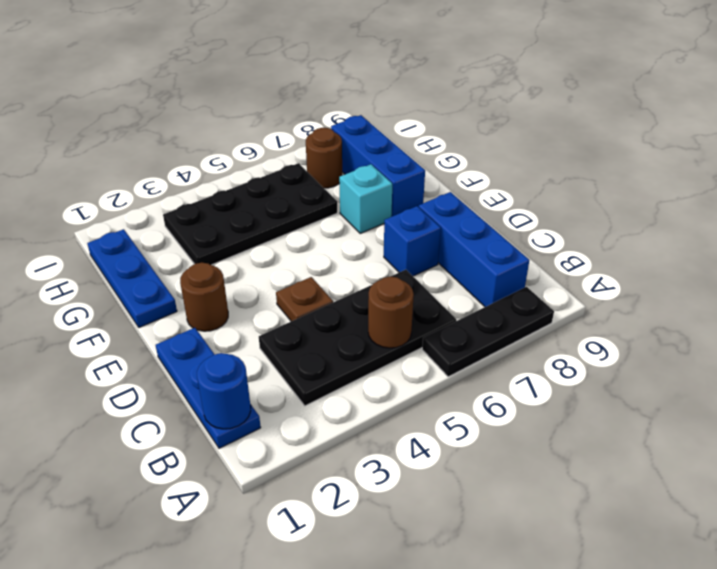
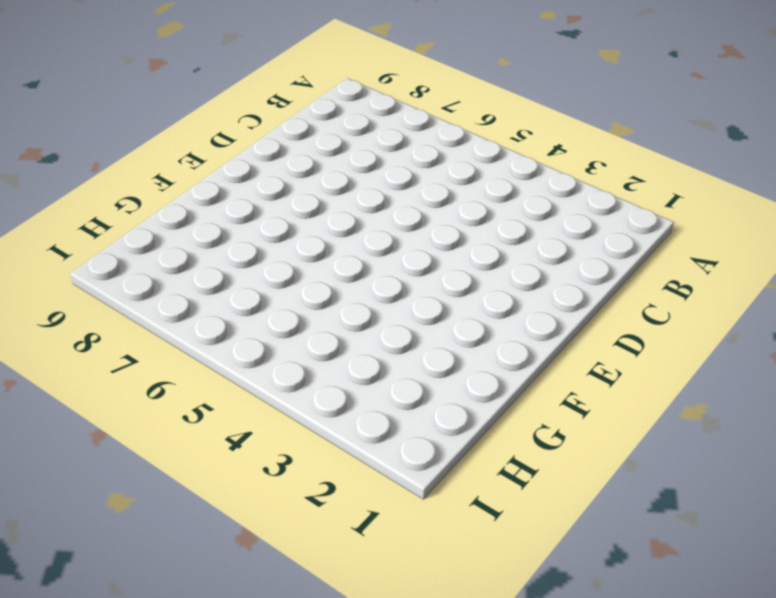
none -> black 1x3 plate [422,287,554,377]
none -> blue 1x3 plate [156,328,261,448]
none -> black 2x4 plate [259,270,456,406]

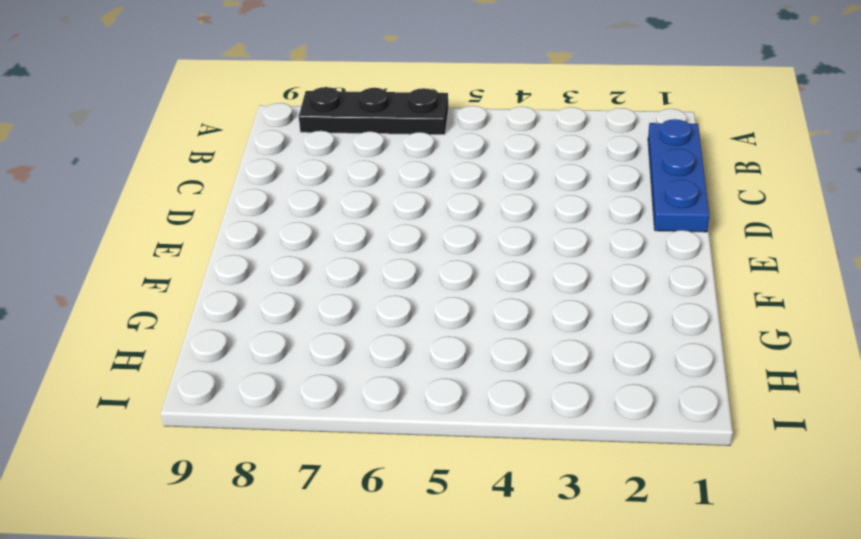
none -> black 2x4 plate [259,270,456,406]
none -> blue 1x3 brick [419,192,529,307]
none -> brown 1x1 plate [276,277,333,321]

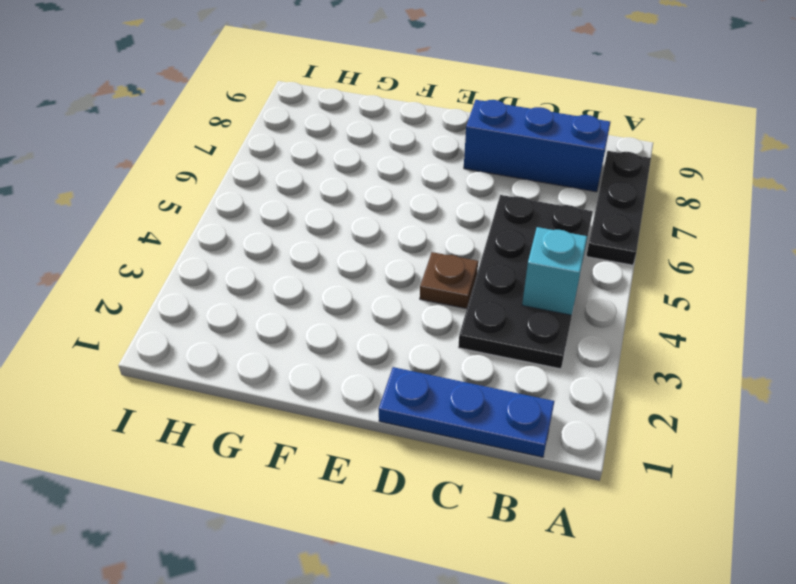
cyan 1x1 brick [522,227,587,315] -> cyan 1x1 brick moved to [339,164,392,233]
none -> blue 1x1 brick [384,206,441,276]
none -> brown 1x1 round brick [180,262,228,331]
none -> blue 1x3 plate [87,229,177,328]

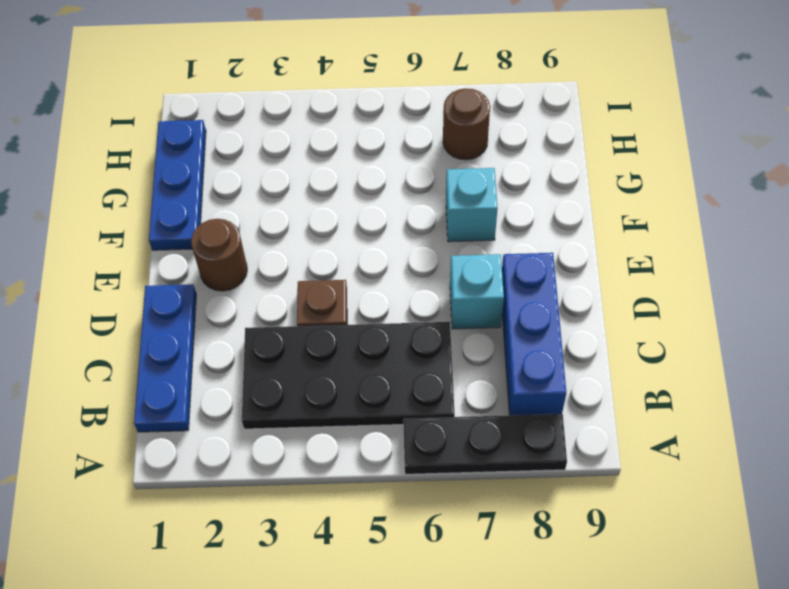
cyan 1x1 brick [450,254,504,329] -> blue 1x1 brick [384,206,441,276]
none -> blue 1x3 brick [331,115,425,217]
none -> black 2x4 plate [163,163,337,265]
none -> blue 1x1 round brick [197,353,251,429]

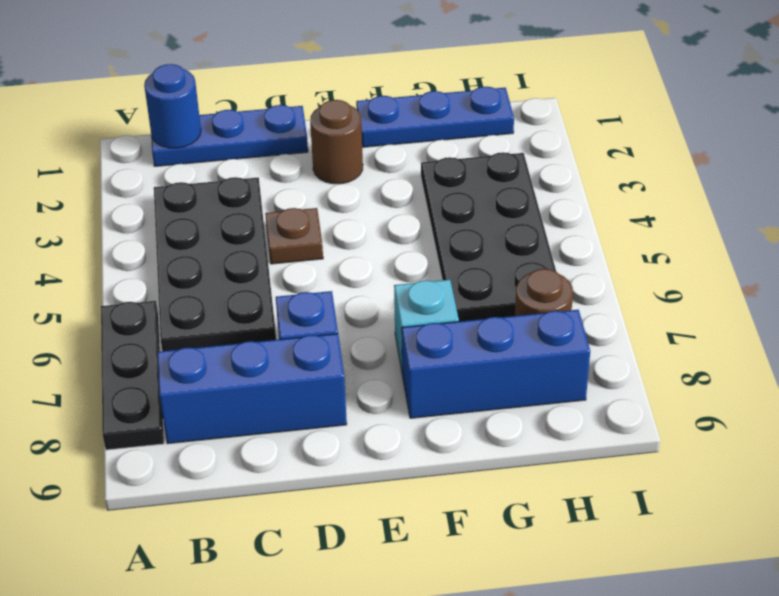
none -> brown 1x1 round brick [368,276,414,348]

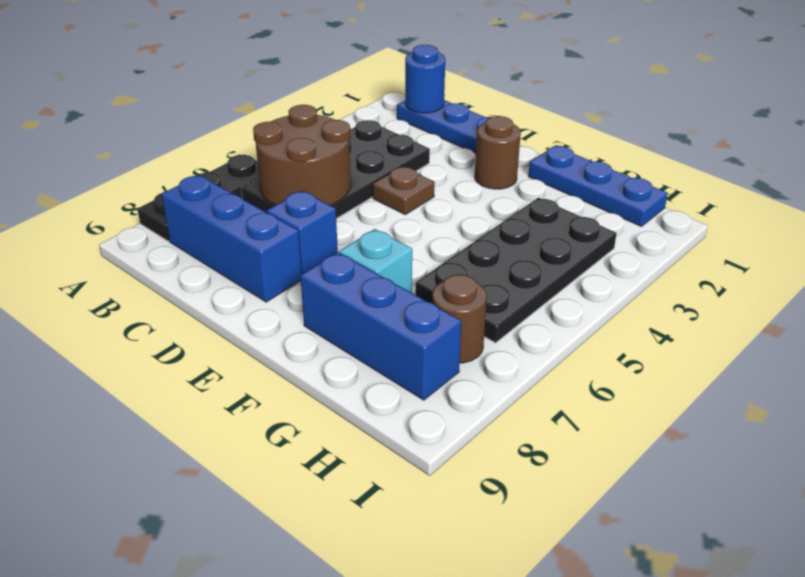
brown 2x2 round brick [253,105,351,205] -> brown 1x1 round brick [368,276,414,348]

